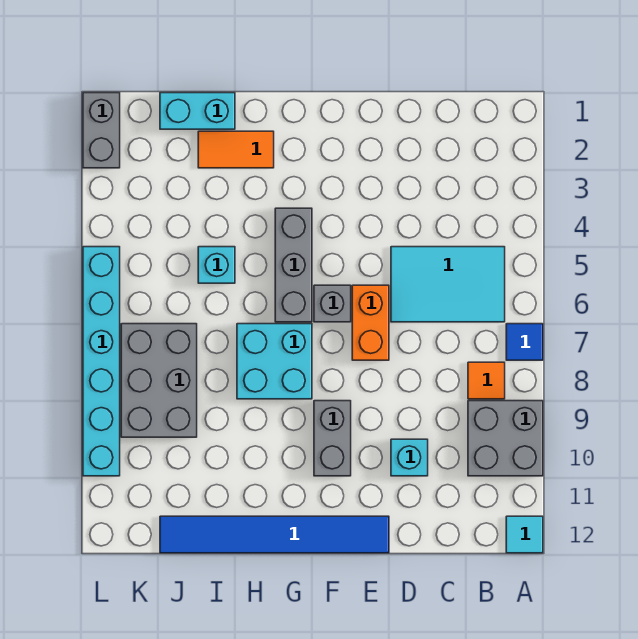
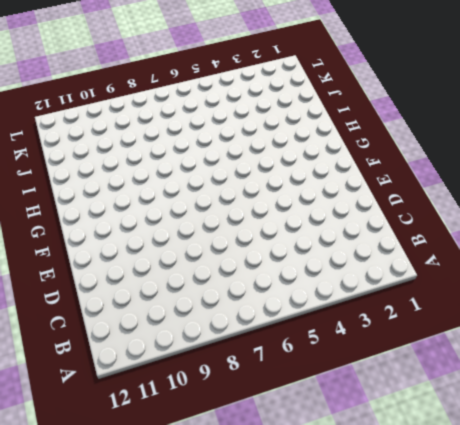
none -> blue 1x1 tile [506,324,543,360]
none -> grey 2x2 brick [468,401,543,476]
none -> cyan 1x1 tile [506,516,543,553]

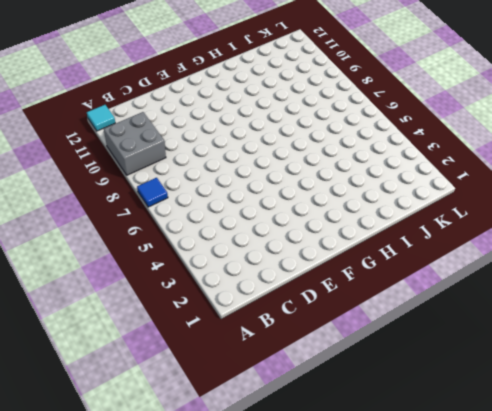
none -> cyan 2x3 tile [391,247,505,322]
none -> orange 1x1 tile [468,362,505,399]
none -> cyan 1x1 brick [391,439,428,476]

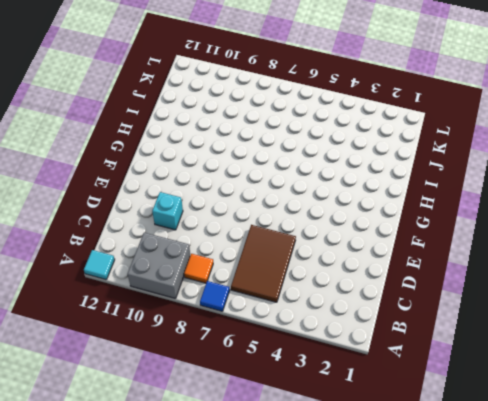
brown 2x3 tile [231,225,296,302] -> cyan 2x3 tile [391,247,505,322]
none -> orange 1x2 brick [352,285,389,360]
none -> blue 1x6 tile [160,516,389,553]
none -> grey 1x1 brick [314,285,351,322]

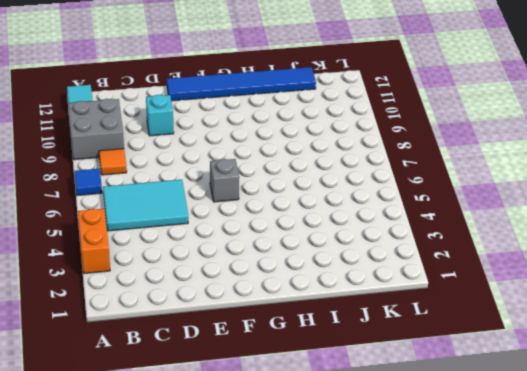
orange 1x2 brick [78,209,110,273] -> orange 1x2 brick moved to [352,285,389,360]
none -> grey 1x2 brick [314,401,351,476]
none -> grey 1x3 brick [275,208,312,322]
none -> cyan 2x2 brick [237,324,312,399]

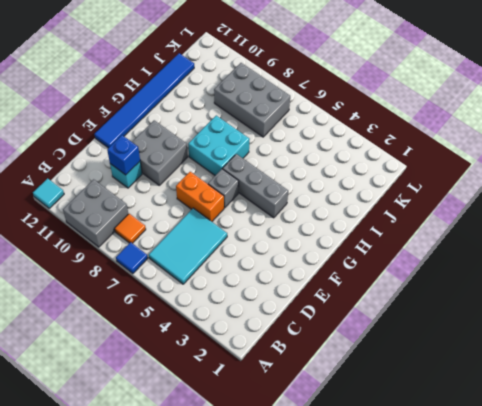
blue 1x1 brick [107,135,140,175] -> none
grey 2x2 brick [132,120,188,185] -> grey 1x2 brick [314,401,351,476]
none -> orange 1x2 tile [198,131,274,168]
none -> cyan 1x2 brick [160,93,235,129]
none -> cyan 1x1 brick [198,247,235,283]

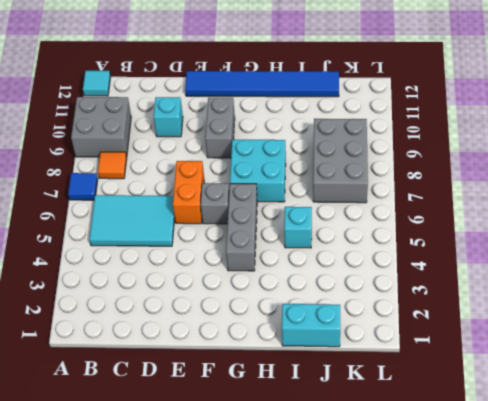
none -> orange 1x2 tile [198,131,274,168]
none -> grey 1x2 brick [83,93,120,168]
none -> cyan 1x6 brick [83,247,120,476]

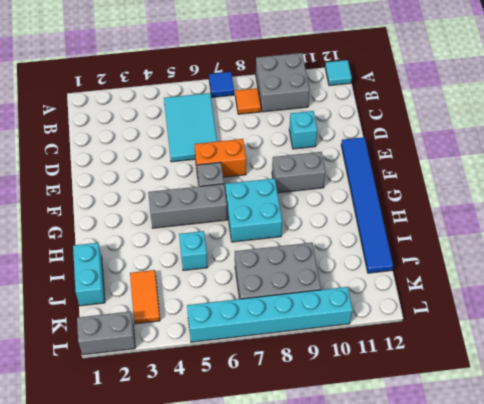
orange 1x2 tile [130,270,160,324] -> orange 1x2 tile moved to [198,131,274,168]

